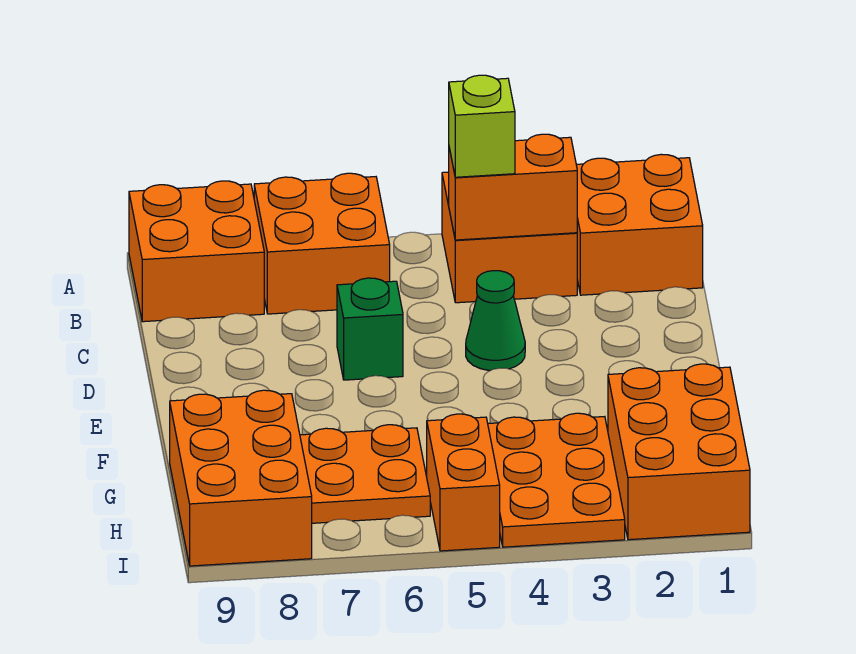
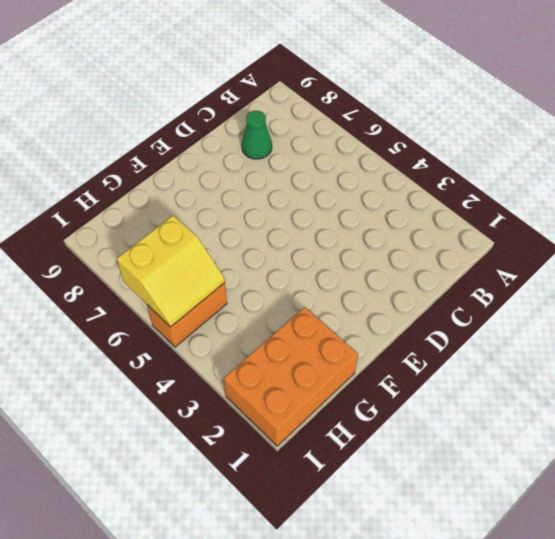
green 1x1 cone [242,111,272,159] -> green 1x1 cone moved to [466,271,525,371]
yellow 2x2 slope [117,215,225,327] -> none
none -> orange 2x2 brick [576,154,703,295]
none -> orange 2x2 brick [442,172,577,303]
none -> orange 2x2 brick [254,173,390,314]

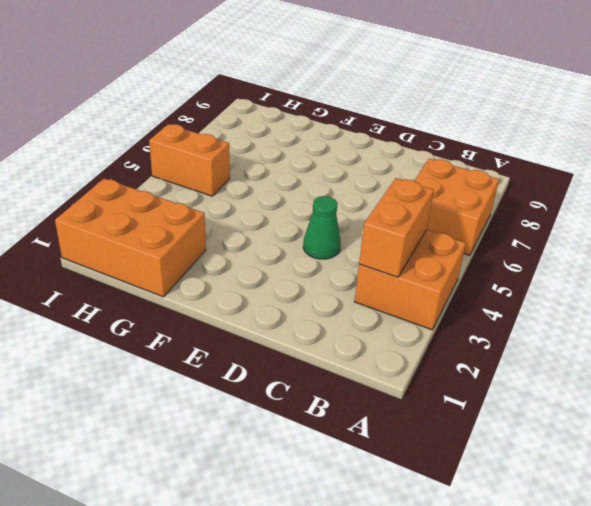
none -> orange 2x2 brick [576,154,703,295]
none -> orange 2x2 brick [129,181,264,322]
none -> green 1x1 brick [337,278,403,380]

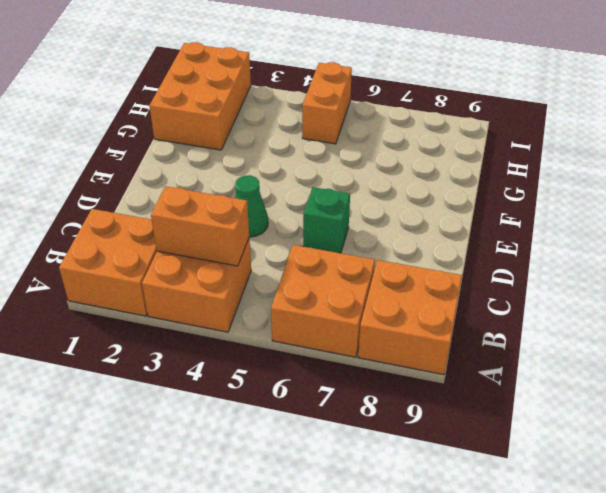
none -> orange 2x3 plate [488,413,625,547]
none -> orange 2x2 plate [300,425,430,523]
none -> orange 2x3 brick [170,390,312,566]

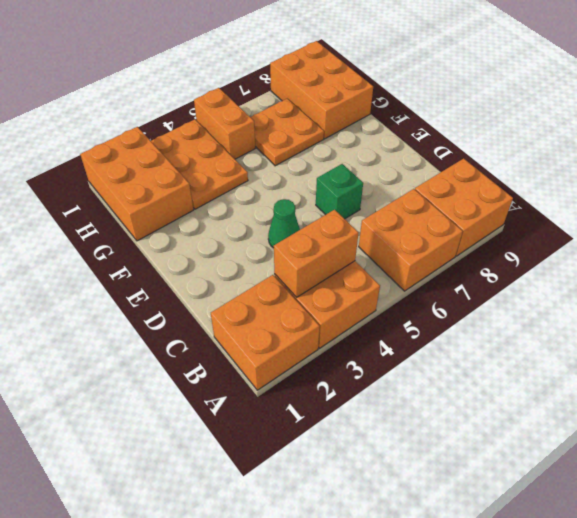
none -> lime 1x1 brick [449,75,515,177]

